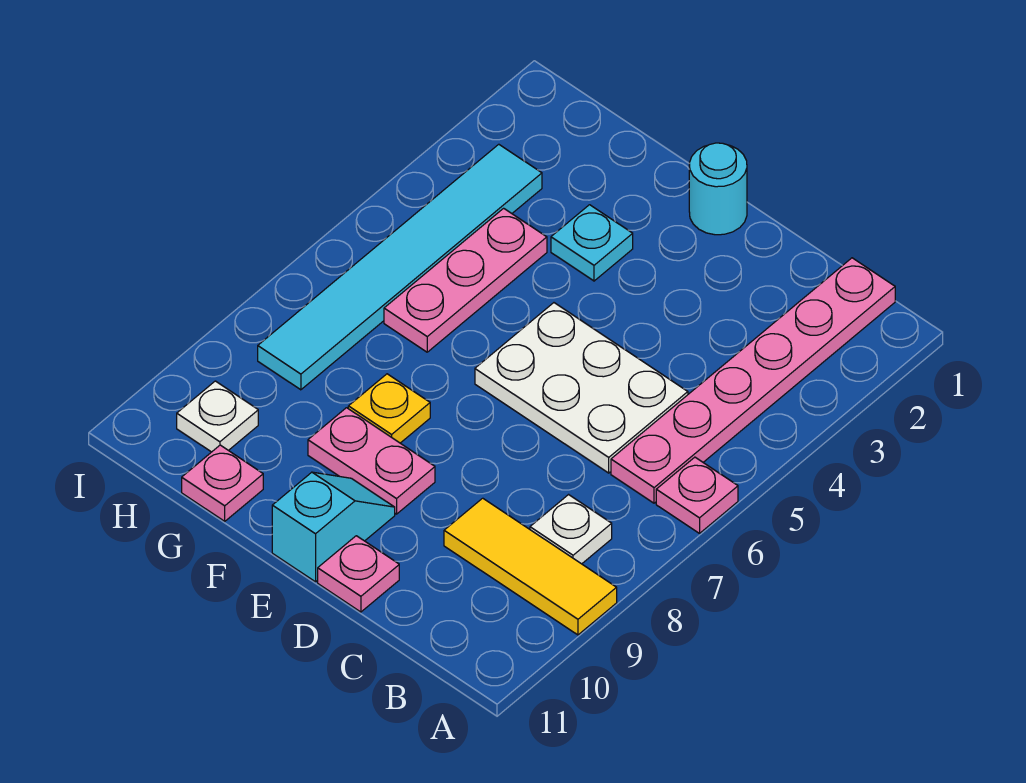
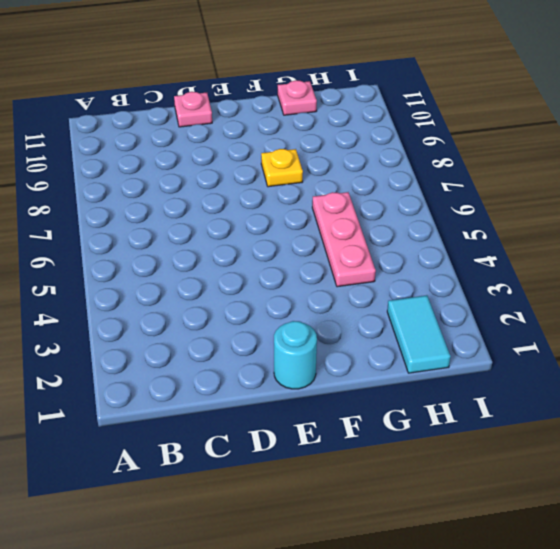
cyan 1x2 tile [387,295,451,373] -> none
none -> pink 1x1 plate [656,457,738,533]
none -> yellow 1x3 tile [444,498,617,635]
none -> pink 1x6 plate [611,258,895,503]

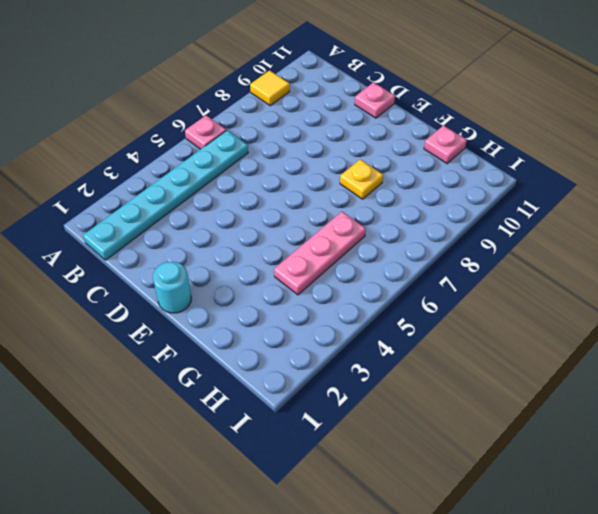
yellow 1x1 tile [250,70,290,106] -> yellow 1x3 tile [444,498,617,635]
cyan 1x6 plate [83,130,248,260] -> pink 1x6 plate [611,258,895,503]
none -> white 1x1 plate [530,495,612,564]
none -> white 2x3 plate [475,303,688,473]
none -> pink 1x2 plate [308,408,435,514]

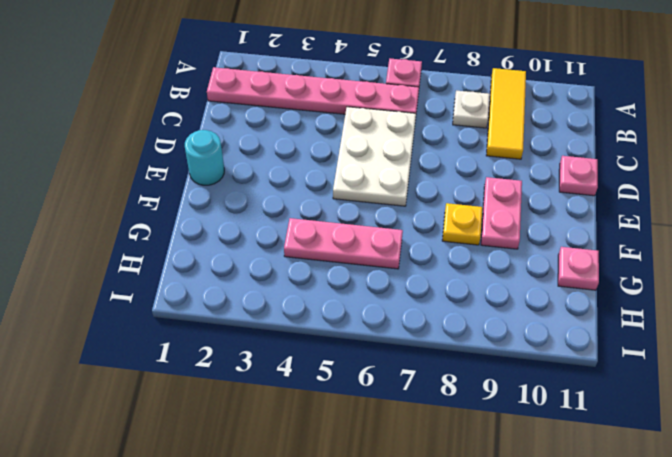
none -> cyan 1x2 slope [272,472,395,582]
none -> cyan 1x1 plate [551,205,633,281]
none -> cyan 1x6 tile [258,144,542,390]

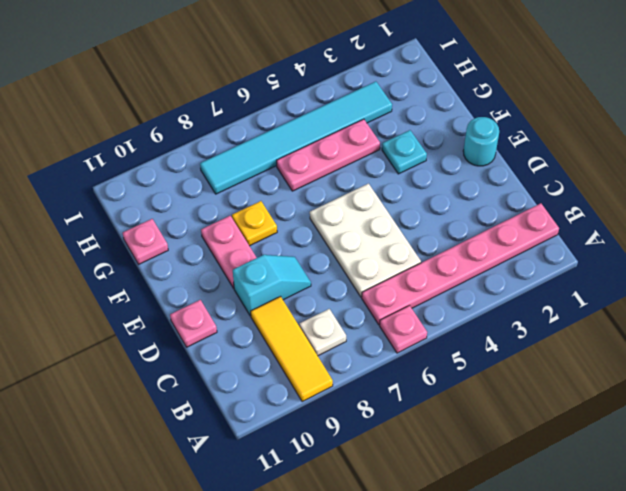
cyan 1x2 slope [233,255,311,316] -> cyan 1x2 slope moved to [272,472,395,582]
none -> white 1x1 plate [177,381,258,452]

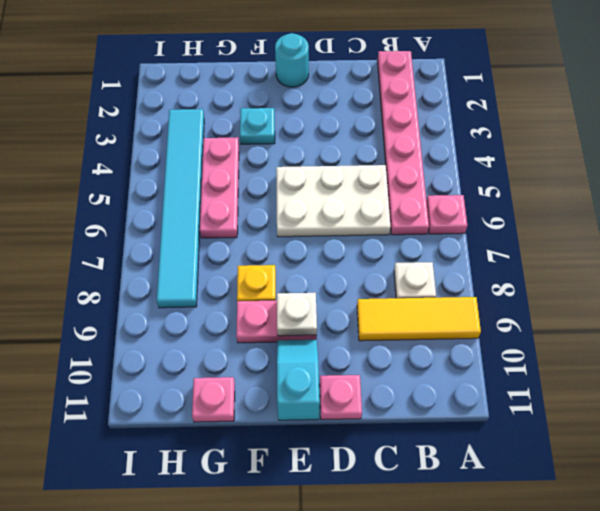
white 1x1 plate [277,293,317,336] -> white 1x1 plate moved to [177,381,258,452]

